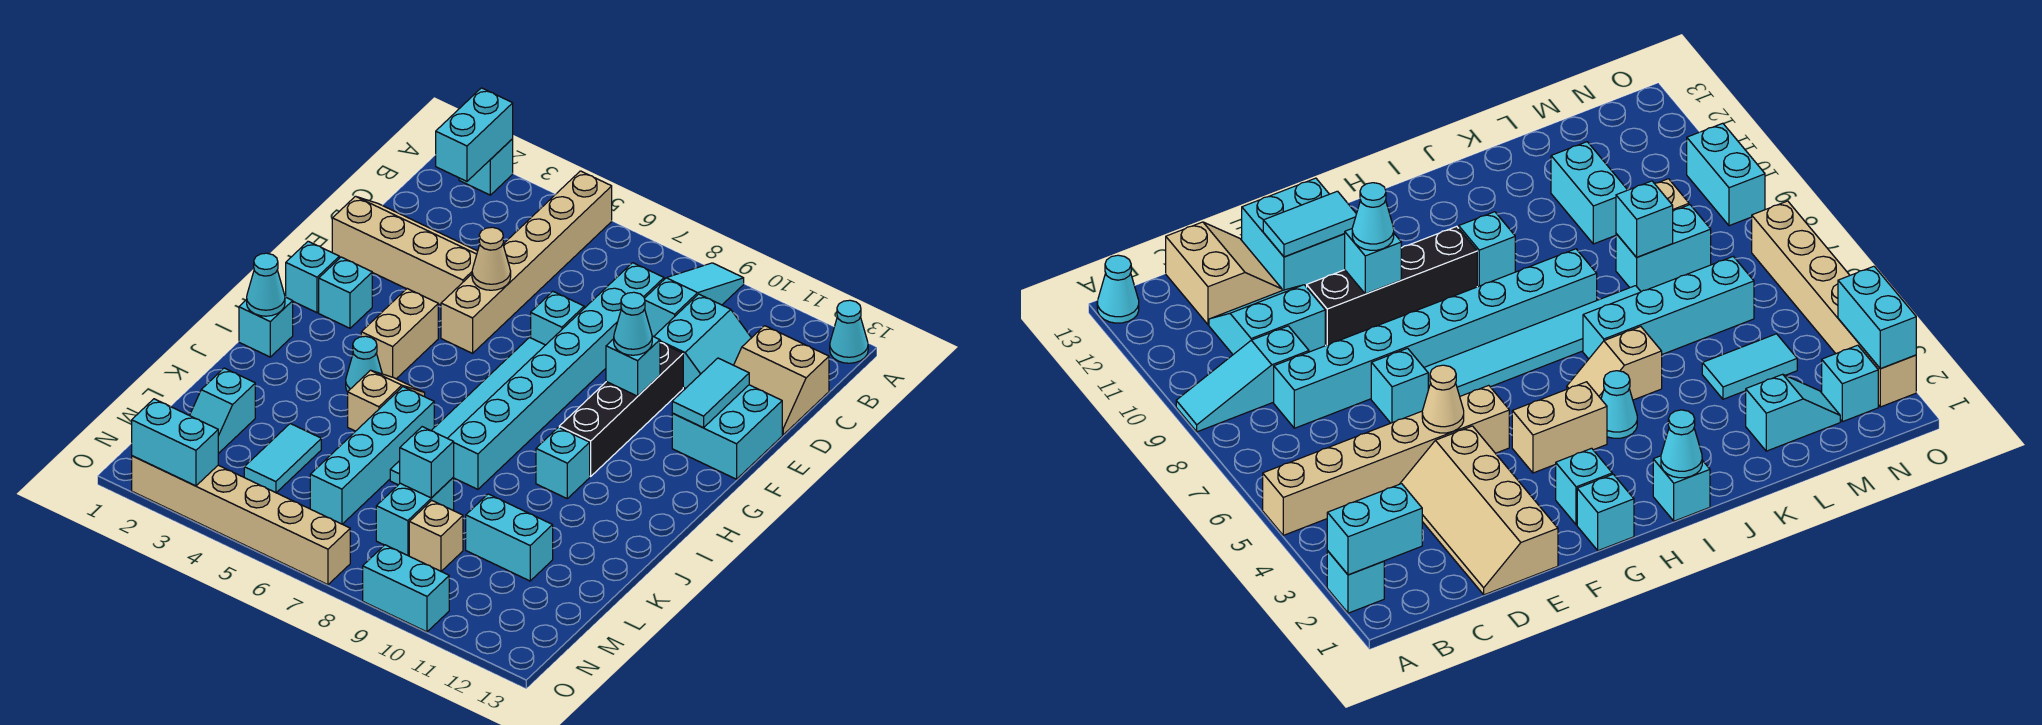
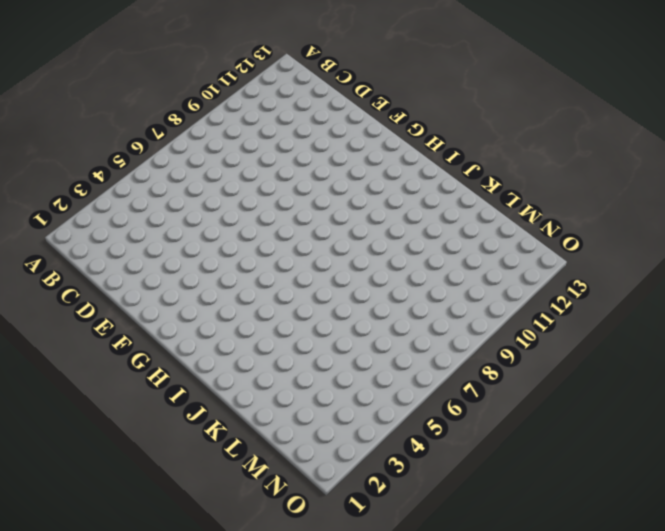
none -> cyan 1x1 brick [459,139,513,195]
none -> tan 1x6 brick [441,171,612,353]
none -> cyan 1x3 slope [644,263,744,337]
none -> cyan 1x1 cone [830,300,868,363]

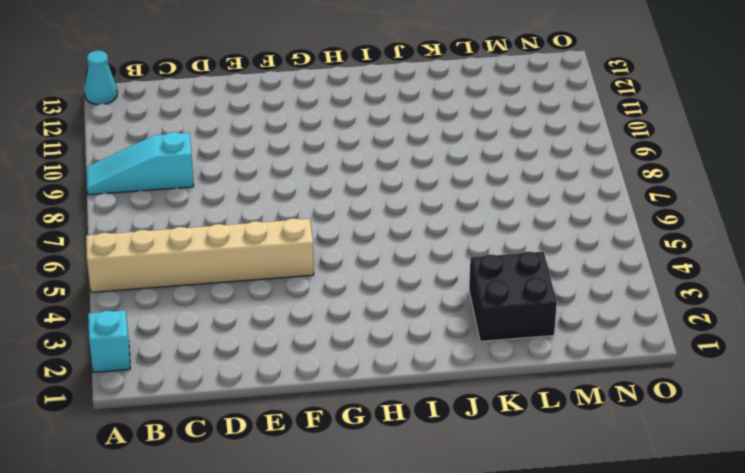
black 2x2 brick [469,252,557,341] -> cyan 1x2 slope [190,368,255,454]
none -> cyan 1x8 brick [448,263,664,489]
none -> cyan 2x2 slope [654,294,751,388]
none -> tan 2x2 slope [734,326,829,435]
none -> tan 2x4 slope [332,196,478,305]

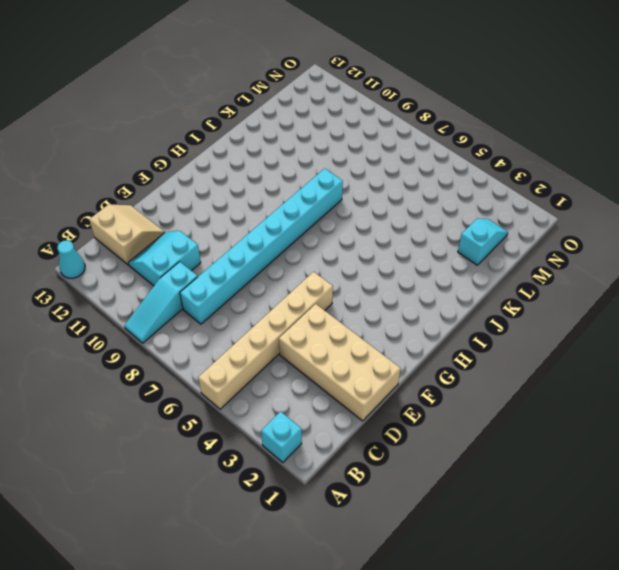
tan 2x4 brick [279,304,401,421] -> tan 2x4 slope [332,196,478,305]
none -> cyan 1x1 brick [531,291,584,345]
none -> black 1x4 brick [559,343,683,476]
none -> cyan 2x2 brick [672,385,782,479]
none -> cyan 1x6 tile [390,338,545,485]

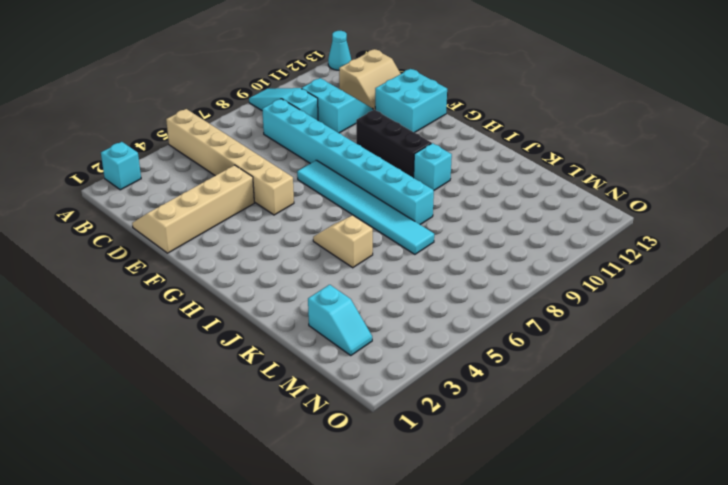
black 1x3 brick [356,110,431,178] -> black 1x4 brick [559,343,683,476]
none -> cyan 1x1 brick [531,291,584,345]
none -> cyan 1x1 brick [286,241,339,313]
none -> cyan 1x1 brick [319,257,372,328]
none -> tan 1x2 brick [361,289,438,379]

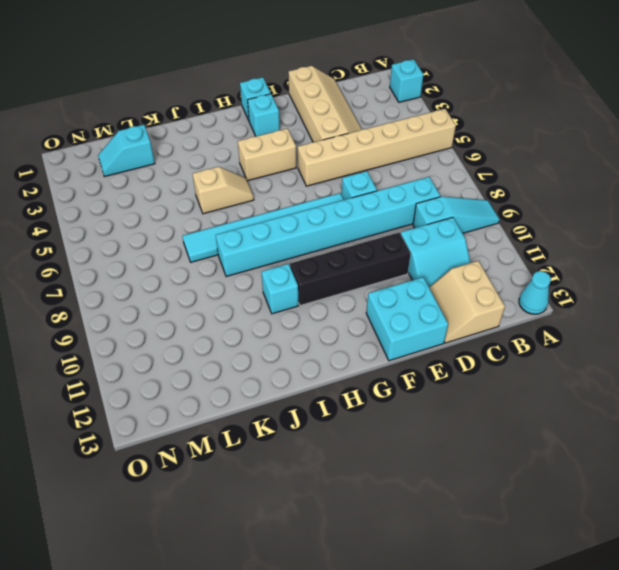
none -> cyan 1x1 brick [239,297,293,357]
none -> cyan 1x1 cone [346,336,382,392]
none -> cyan 1x4 brick [310,387,434,524]
none -> cyan 1x2 tile [244,424,321,493]

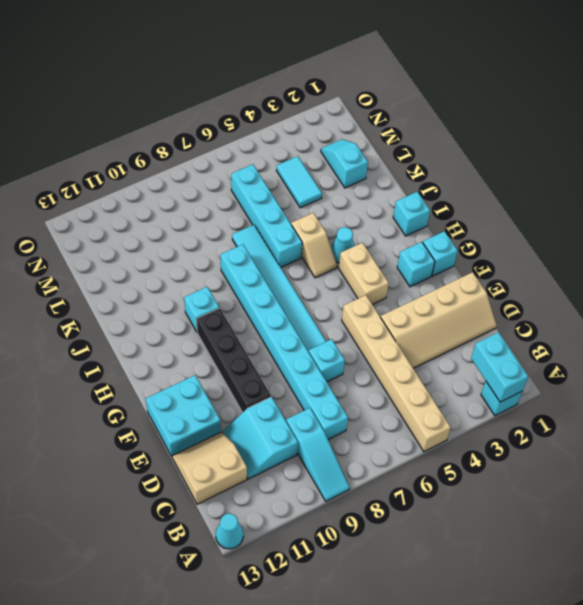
none -> cyan 1x2 brick [376,478,454,556]
none -> cyan 1x2 brick [466,494,553,581]
none -> tan 1x1 brick [409,500,463,571]
none -> cyan 1x1 brick [1822,345,1878,422]

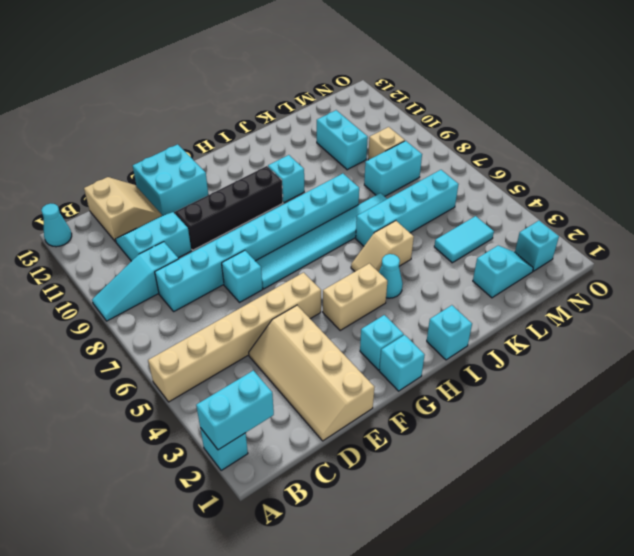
none -> tan 1x6 brick [132,456,350,585]
none -> cyan 1x2 brick [363,545,449,632]
none -> tan 1x1 cone [472,227,511,290]
none -> cyan 1x2 tile [672,358,749,428]

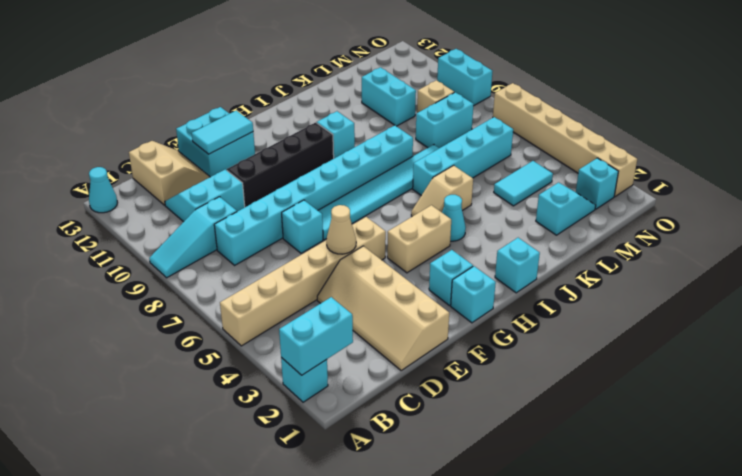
none -> cyan 1x1 brick [606,336,660,396]
none -> cyan 1x1 cone [247,253,285,316]
none -> cyan 1x1 brick [400,427,454,498]
none -> cyan 1x2 brick [132,399,218,486]

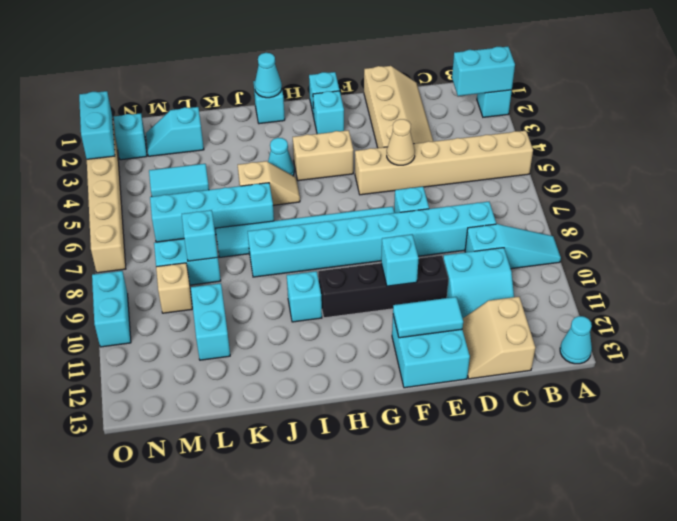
none -> cyan 1x1 cone [614,292,652,355]

